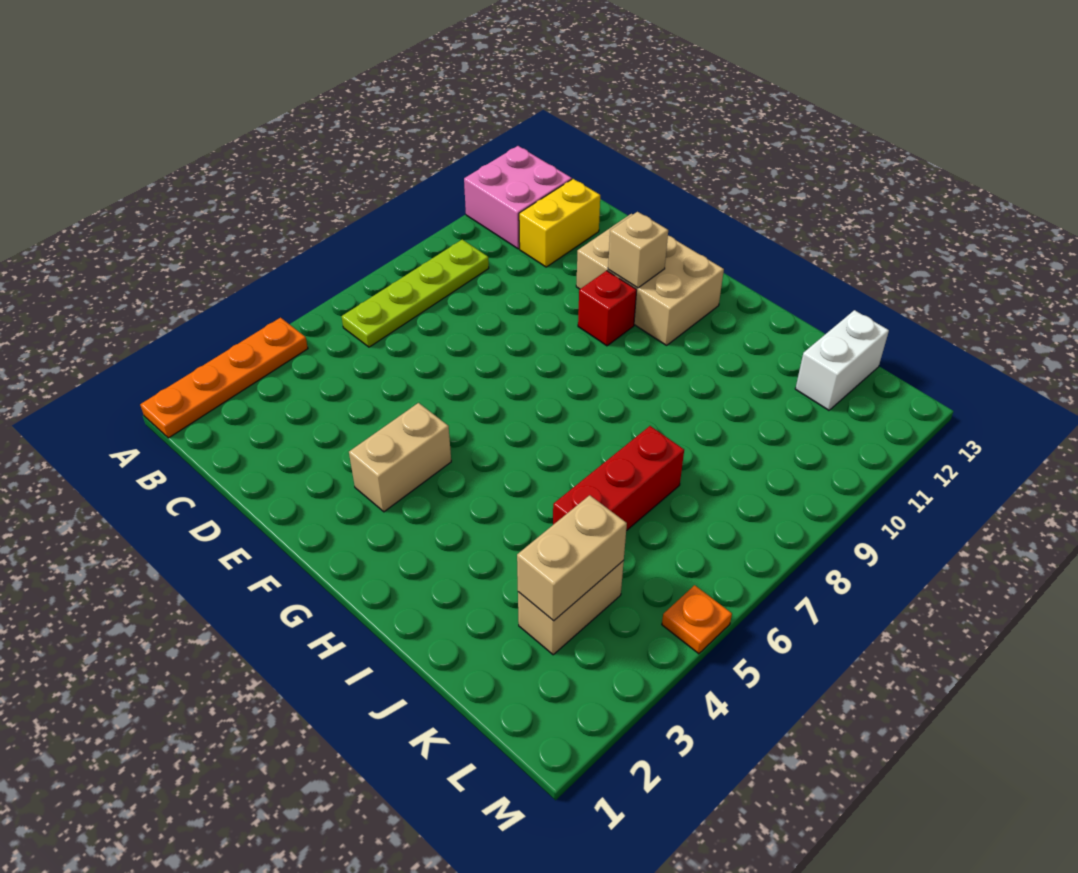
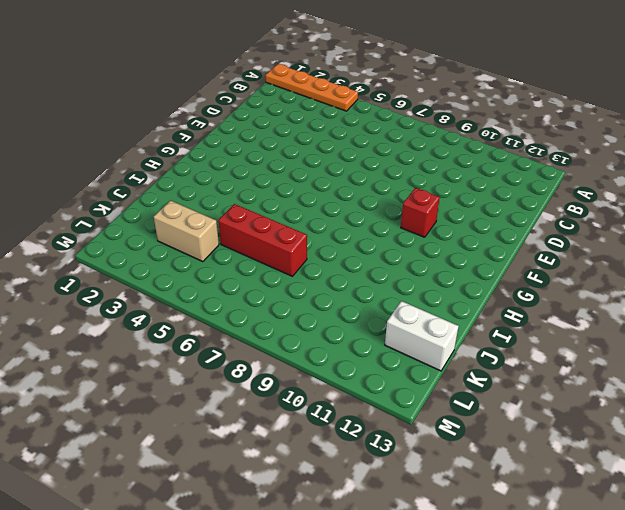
none -> pink 2x2 brick [464,146,572,249]
none -> lime 1x4 plate [342,240,489,347]
none -> yellow 1x2 brick [519,179,600,267]

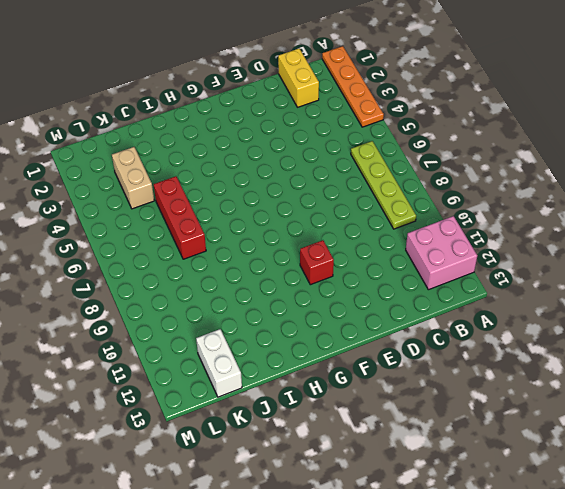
yellow 1x2 brick [278,48,319,107] -> yellow 1x2 brick moved to [519,179,600,267]
none -> tan 2x3 brick [576,214,724,345]
none -> tan 1x2 brick [349,403,451,512]
none -> orange 1x1 plate [662,585,732,654]

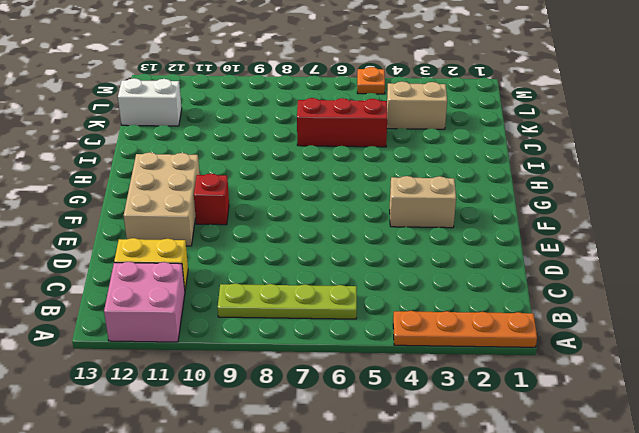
none -> tan 1x1 brick [608,212,668,288]
none -> tan 1x2 brick [517,495,627,621]

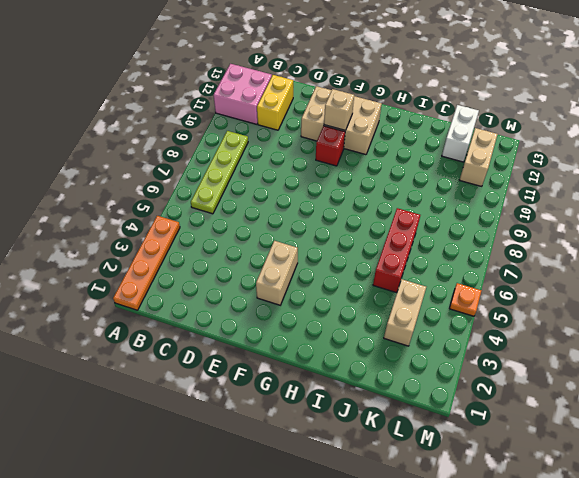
tan 1x2 brick [460,128,498,186] -> tan 1x2 brick moved to [517,495,627,621]

